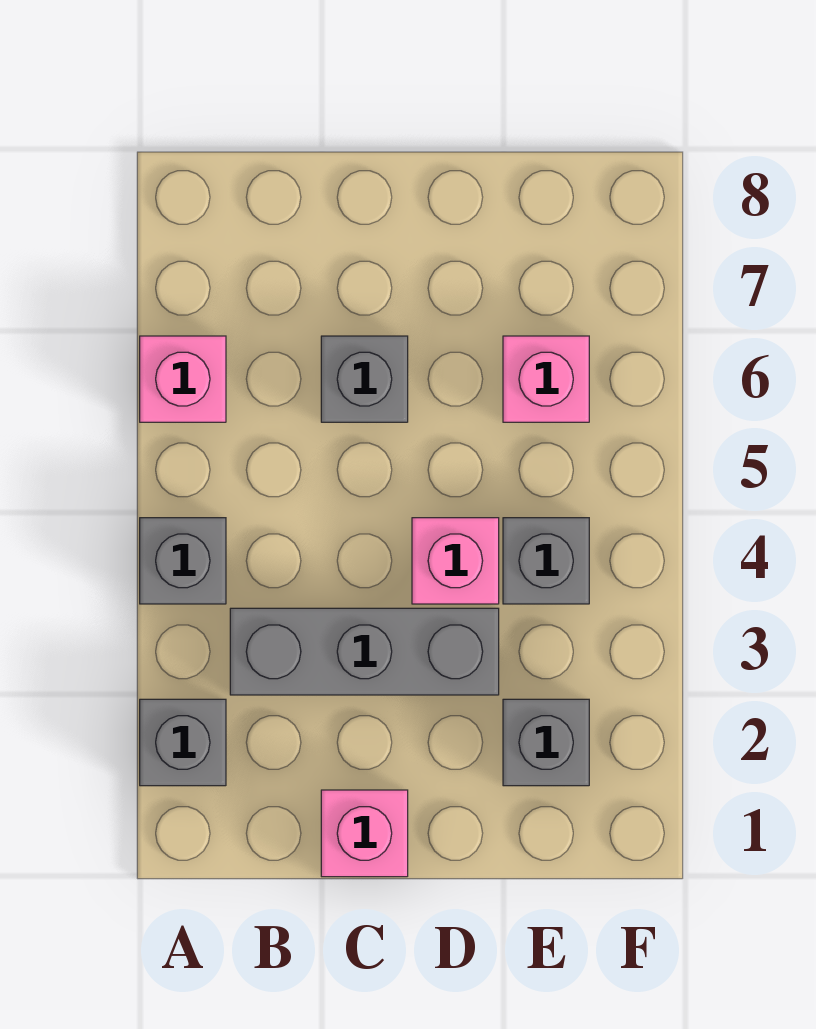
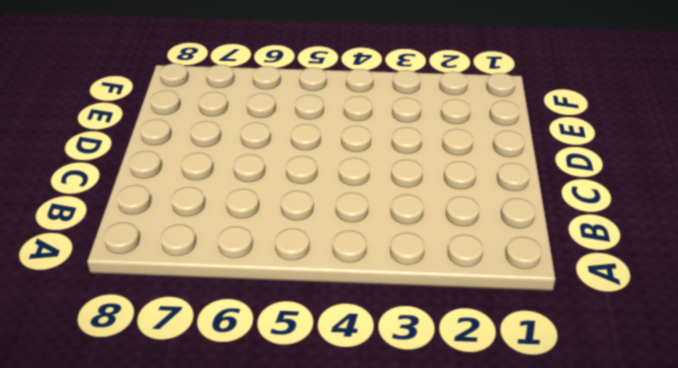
none -> grey 1x1 brick [140,699,226,786]
none -> grey 1x1 brick [140,518,226,604]

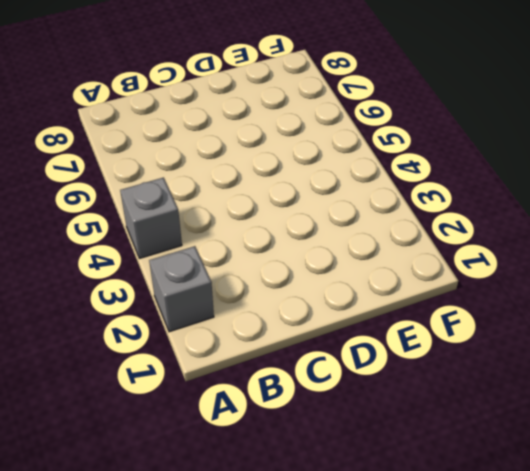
none -> pink 1x1 brick [140,336,226,422]
none -> grey 1x3 brick [230,608,499,695]

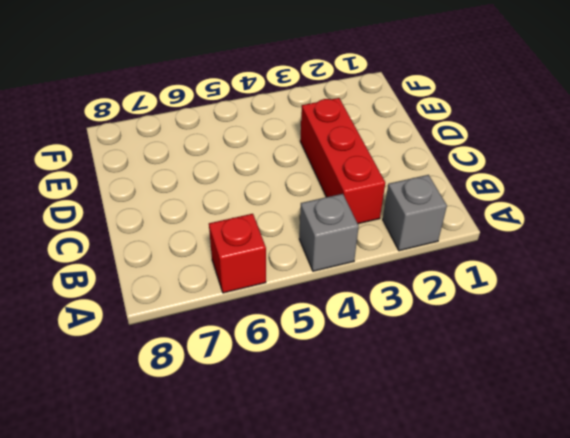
red 1x1 brick [209,214,266,293] -> pink 1x1 brick [140,336,226,422]
red 1x3 brick [300,98,385,224] -> grey 1x3 brick [230,608,499,695]
none -> pink 1x1 brick [321,790,408,877]
none -> grey 1x1 brick [321,336,408,422]

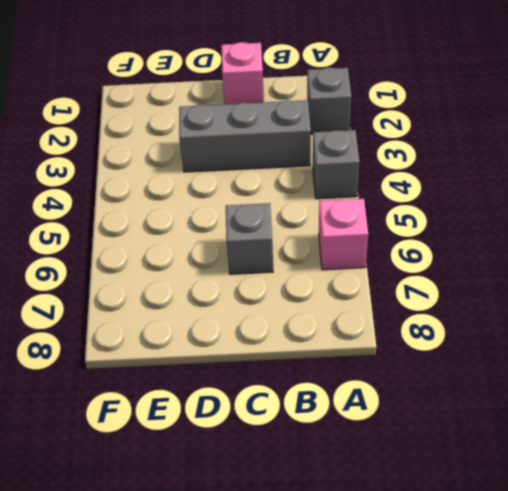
none -> pink 1x1 brick [412,518,499,604]
none -> grey 1x1 brick [503,699,589,786]

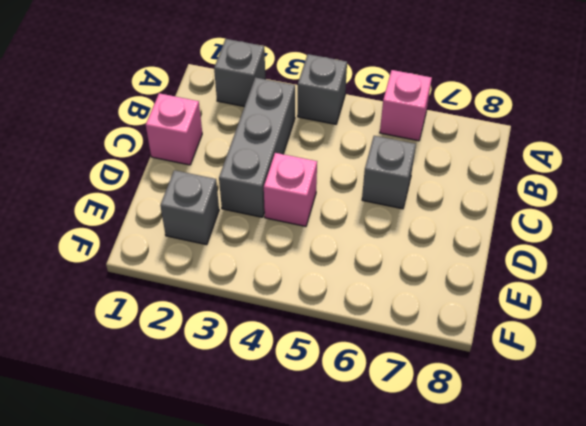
none -> grey 1x1 brick [503,518,589,604]
none -> pink 1x1 brick [503,336,589,422]

